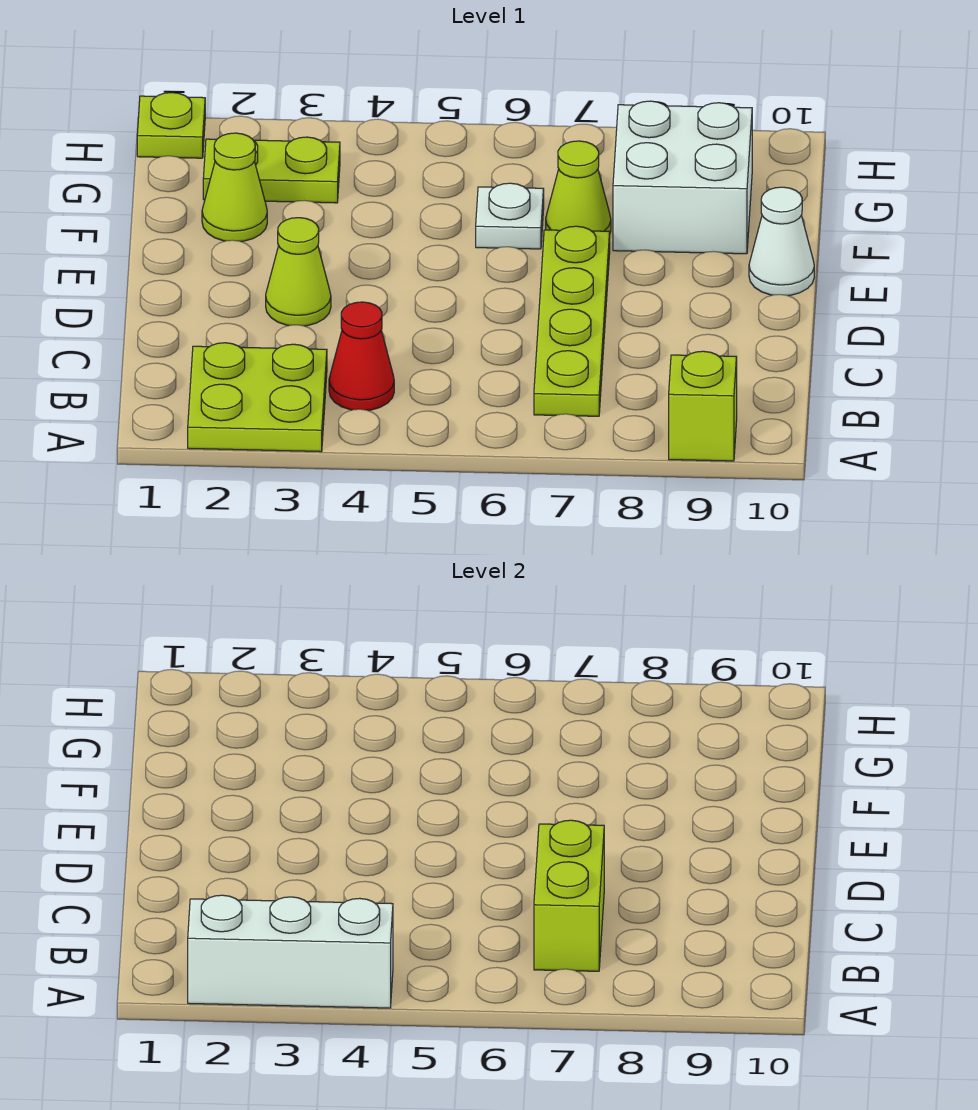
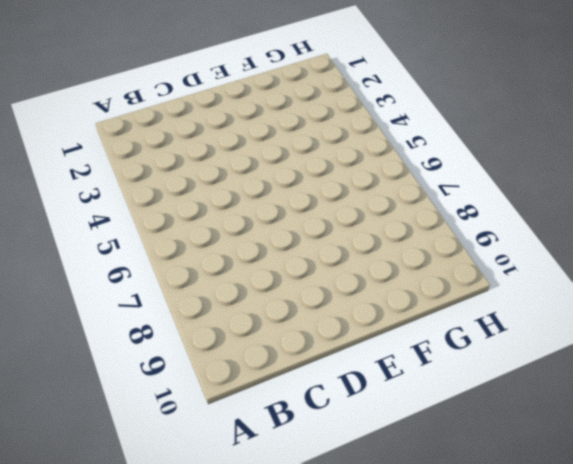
none -> lime 2x2 plate [188,343,327,452]
none -> lime 1x1 brick [669,351,737,461]
none -> red 1x1 cone [329,302,394,410]

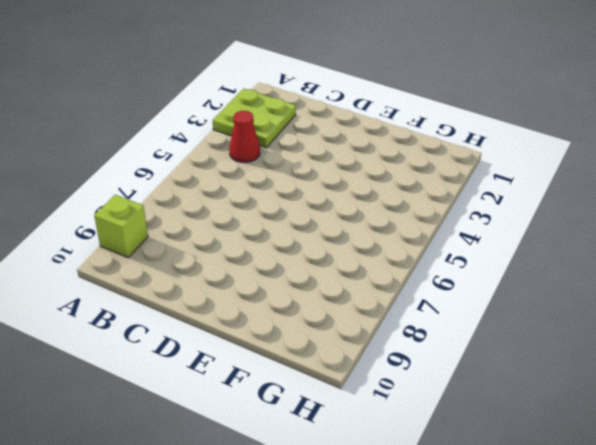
none -> lime 1x4 plate [534,226,610,416]
none -> lime 1x1 cone [266,218,331,326]
none -> white 1x1 cone [749,187,814,296]

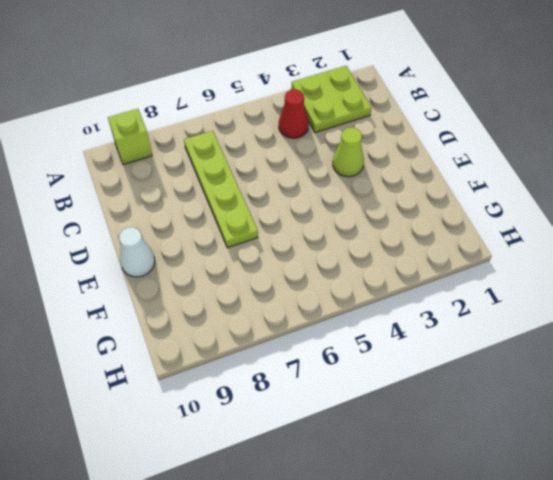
none -> lime 1x1 cone [202,133,267,241]
none -> white 1x1 plate [476,183,544,249]
none -> lime 1x1 cone [546,141,611,232]

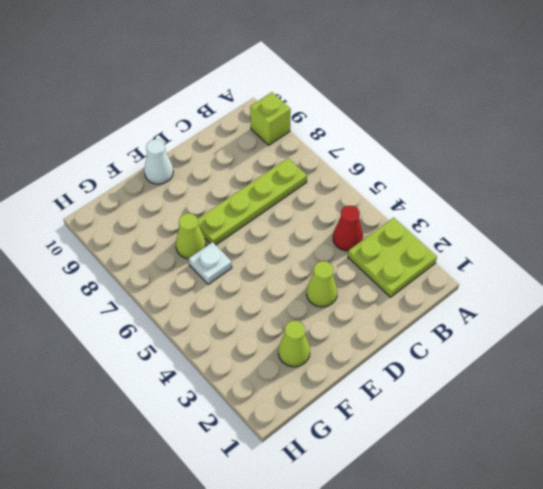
none -> white 2x2 brick [613,101,752,254]
none -> lime 1x2 plate [203,137,340,203]
none -> lime 1x1 plate [137,93,205,158]

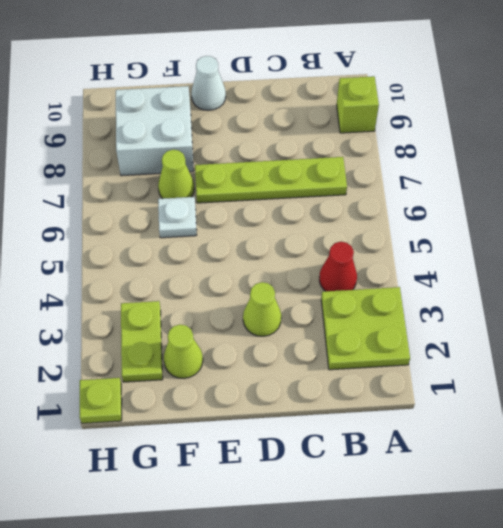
none -> white 1x3 brick [188,895,393,1008]
none -> lime 1x2 brick [534,820,604,971]

